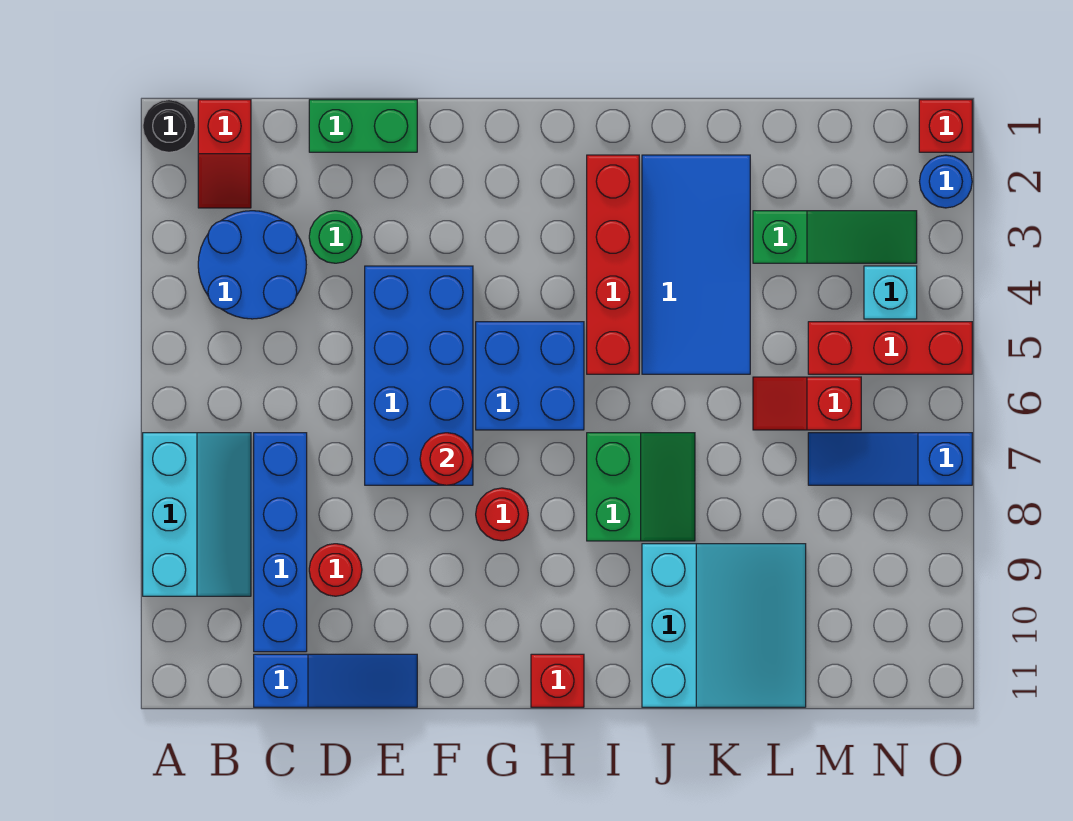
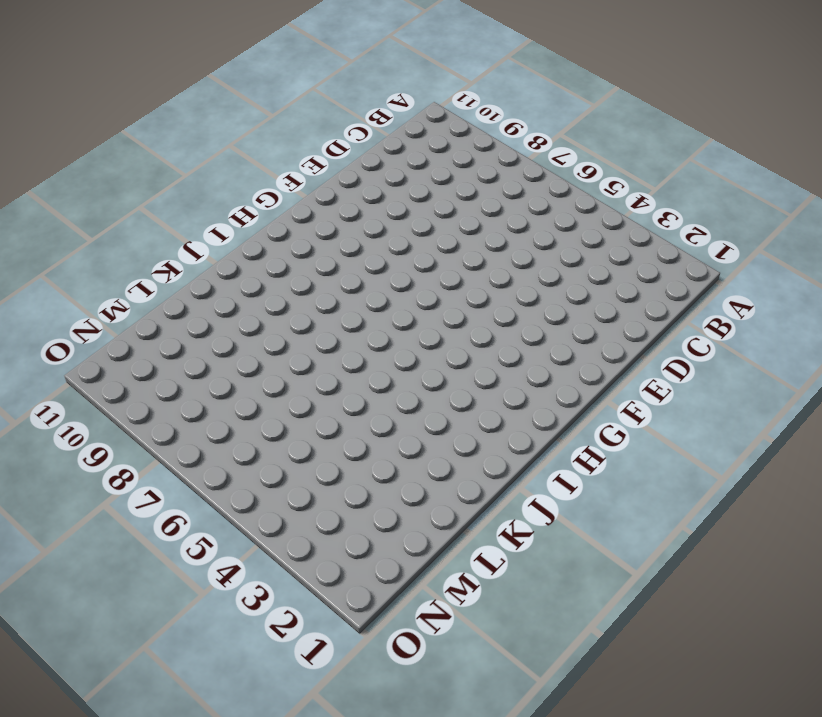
none -> black 1x1 round brick [143,100,195,152]
none -> cyan 2x3 slope [143,433,251,596]
none -> red 1x2 slope [198,100,251,208]

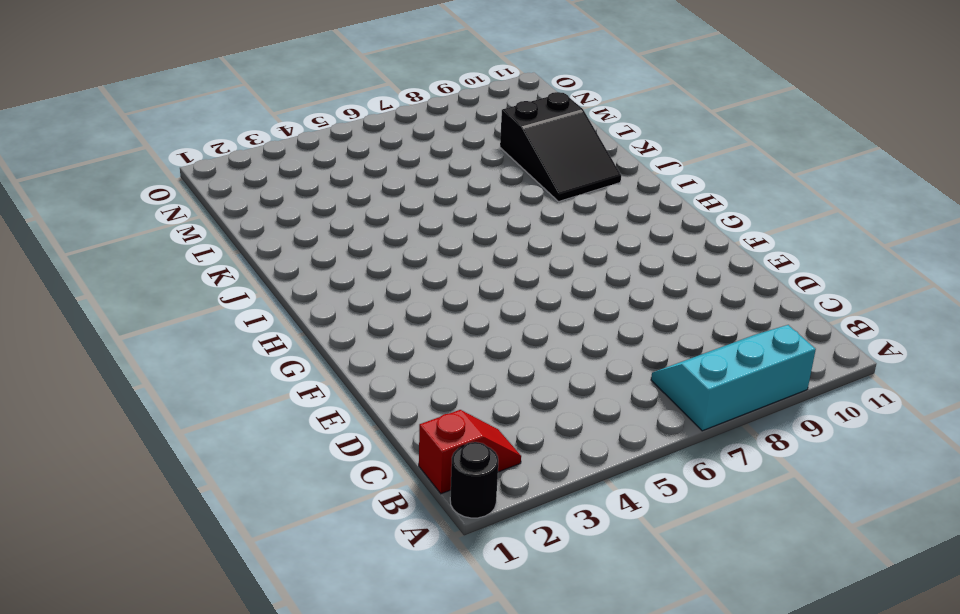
black 2x3 slope [500,92,621,202] -> cyan 3x3 slope [642,544,806,707]
none -> blue 2x2 round brick [198,211,306,319]
none -> blue 1x4 brick [254,433,307,652]
none -> blue 1x3 slope [254,654,417,707]

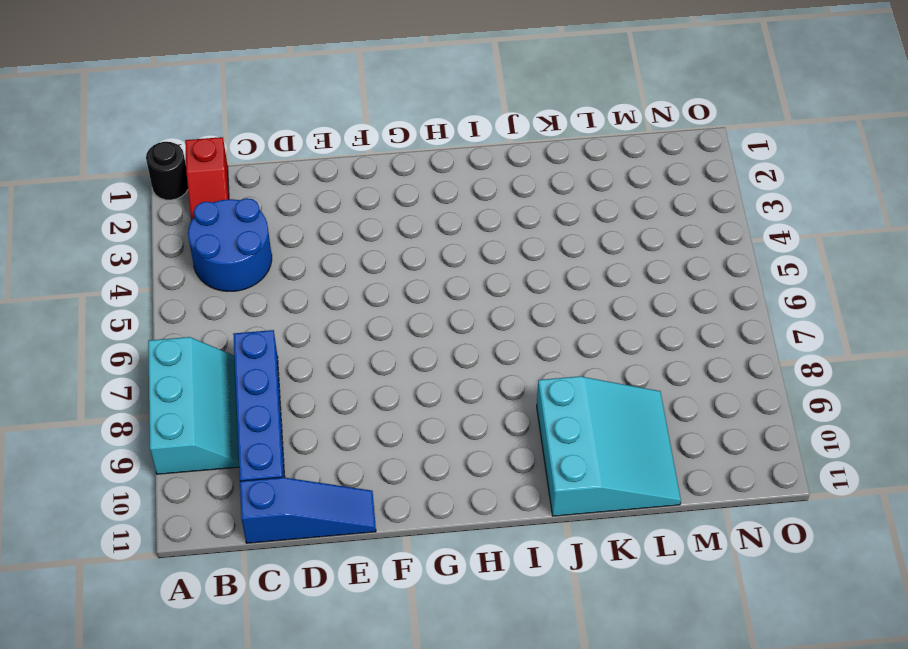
none -> green 1x2 brick [309,100,417,152]
none -> green 1x1 round brick [309,211,362,263]
none -> red 1x1 round brick [309,544,362,596]

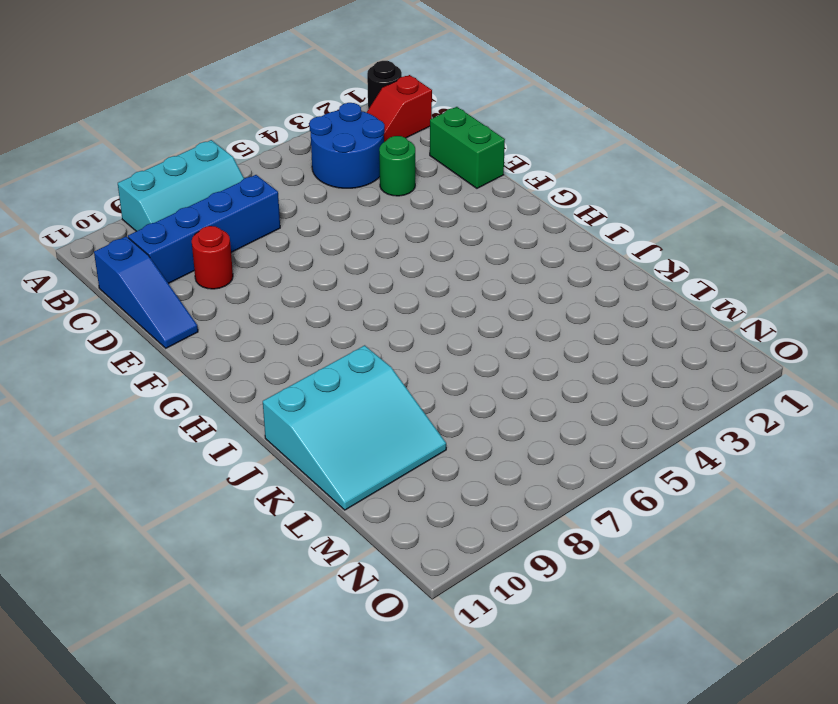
none -> blue 2x4 brick [365,266,473,485]
none -> blue 2x2 brick [476,322,584,430]
none -> red 1x1 round brick [476,488,528,541]

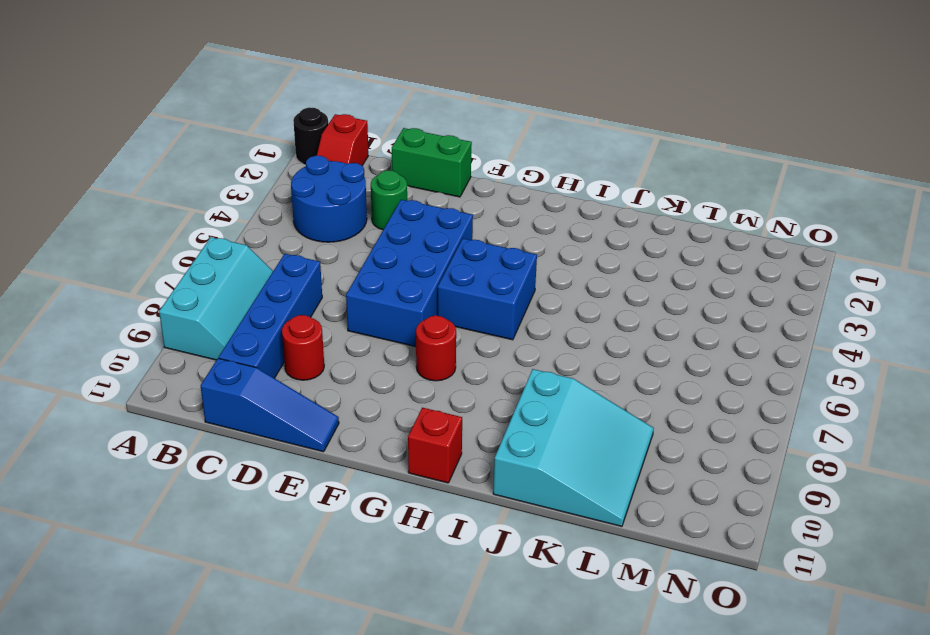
none -> red 1x4 brick [587,155,639,374]
none -> green 2x2 slope [587,433,695,541]
none -> blue 2x4 tile [642,155,750,374]

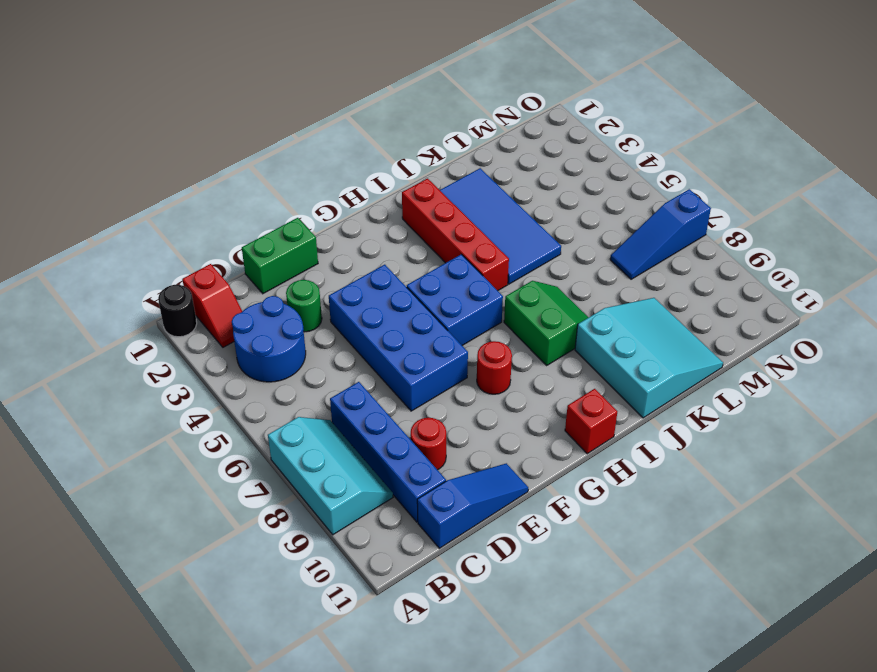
none -> green 1x3 slope [753,211,917,263]
none -> red 1x2 slope [753,377,861,430]
none -> red 1x3 brick [808,322,972,374]

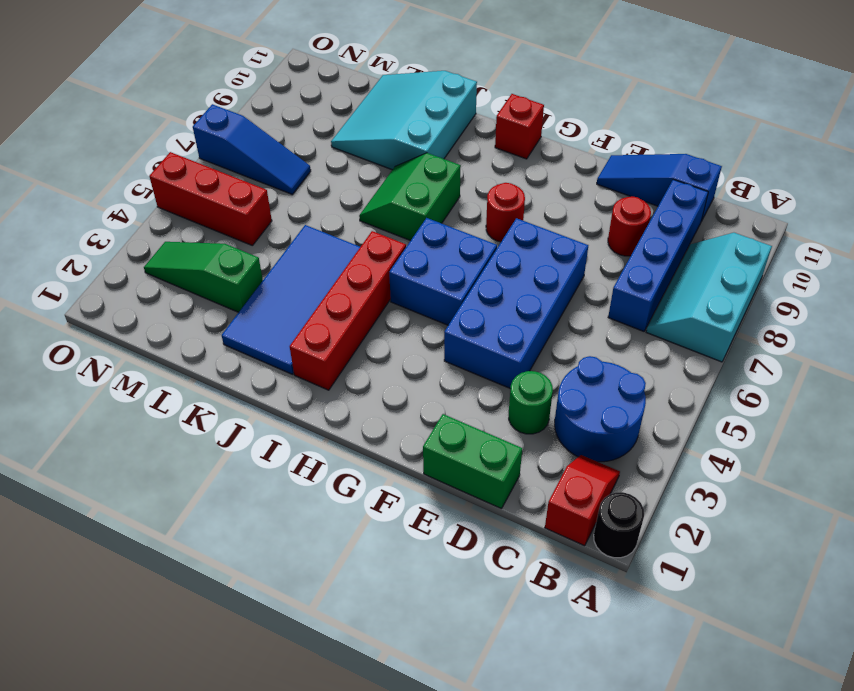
none -> red 1x2 slope [753,377,861,430]
none -> cyan 1x1 brick [864,266,917,319]
none -> red 1x1 brick [919,100,972,152]

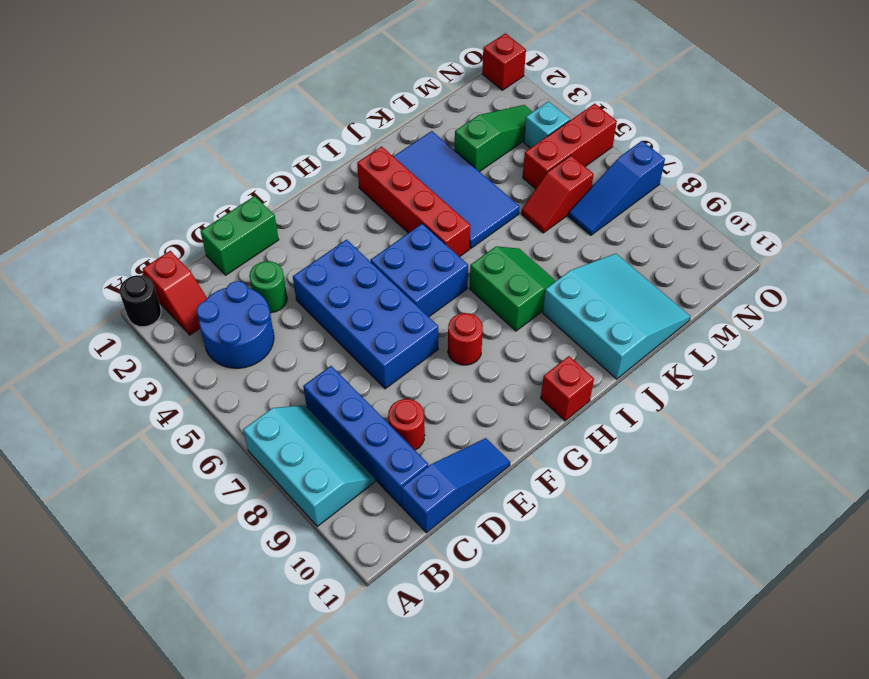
none -> blue 1x1 round brick [920,155,972,208]
none -> red 1x1 round brick [420,433,473,485]

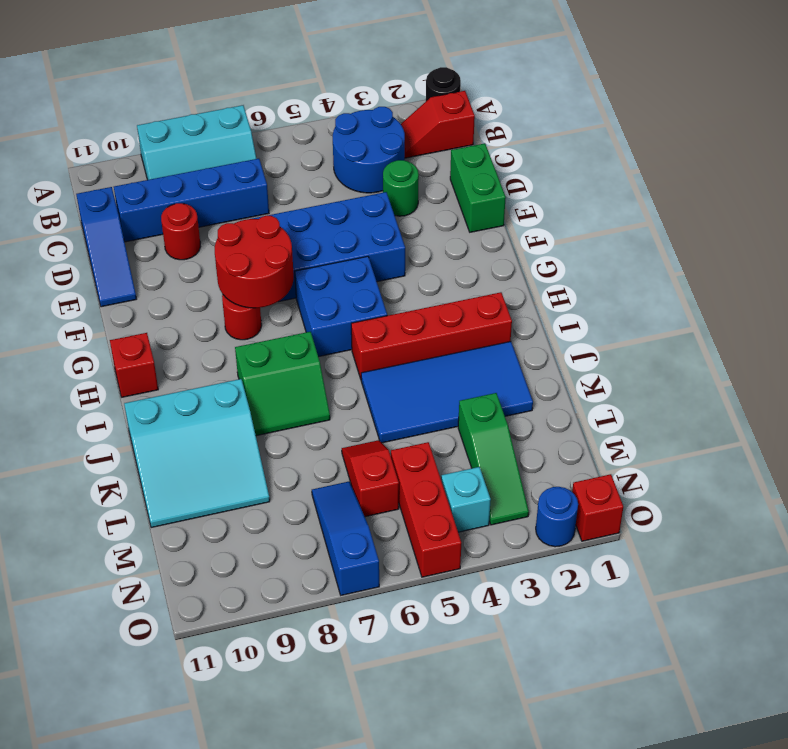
red 2x2 round brick [215,216,294,308] -> red 1x1 round brick [420,433,473,485]

